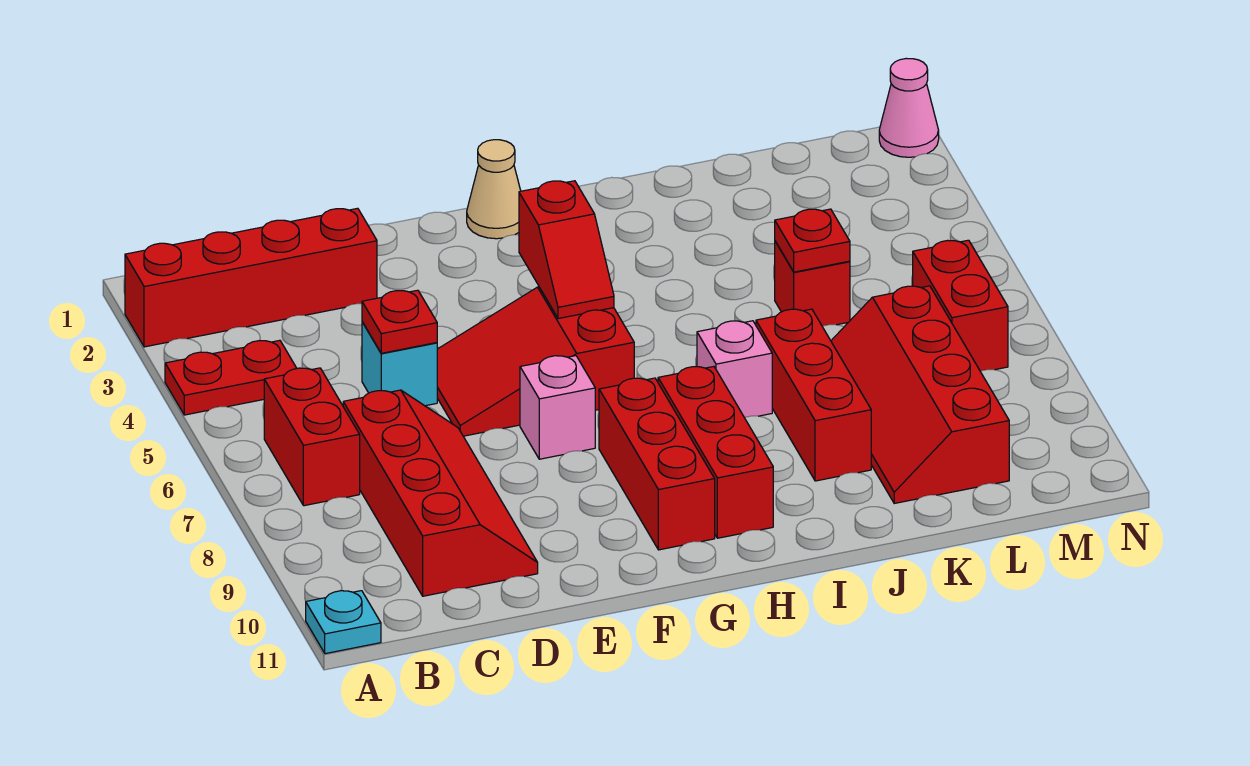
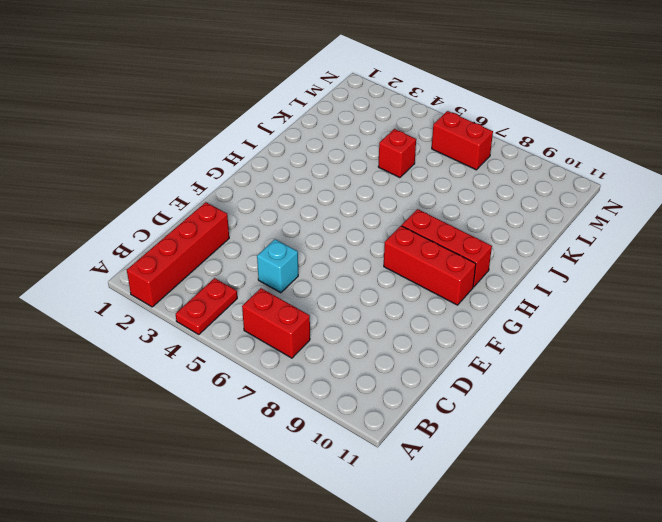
none -> cyan 1x1 plate [306,591,381,654]
none -> red 2x4 slope [343,390,538,596]
none -> red 2x3 slope [437,287,634,436]

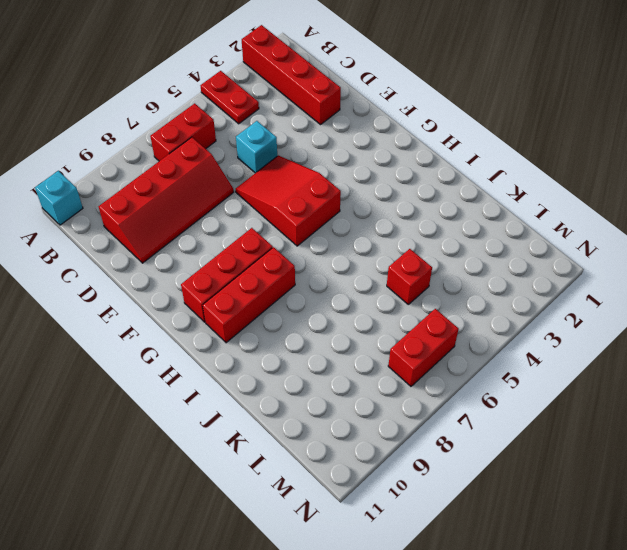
cyan 1x1 brick [35,171,83,225] -> cyan 1x1 plate [306,591,381,654]
none -> pink 1x1 brick [520,356,595,459]
none -> tan 1x1 cone [467,140,521,239]
none -> pink 1x1 brick [697,321,772,418]

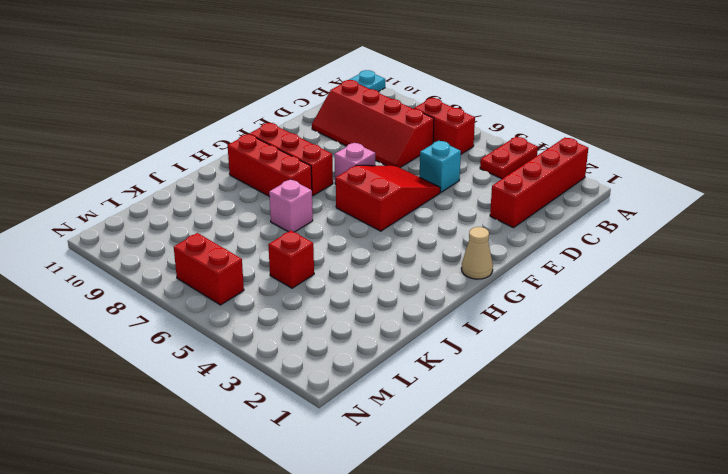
none -> red 1x3 brick [756,309,871,481]
none -> red 2x4 slope [831,286,1009,503]
none -> pink 1x1 cone [879,58,939,157]

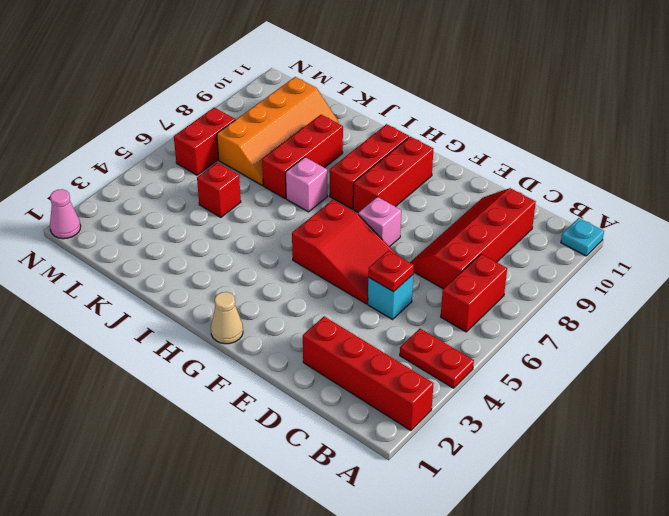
orange 2x4 slope [217,77,339,185] -> red 2x4 slope [831,286,1009,503]
none -> red 1x2 slope [519,181,614,319]
none -> red 1x1 plate [775,209,850,272]

